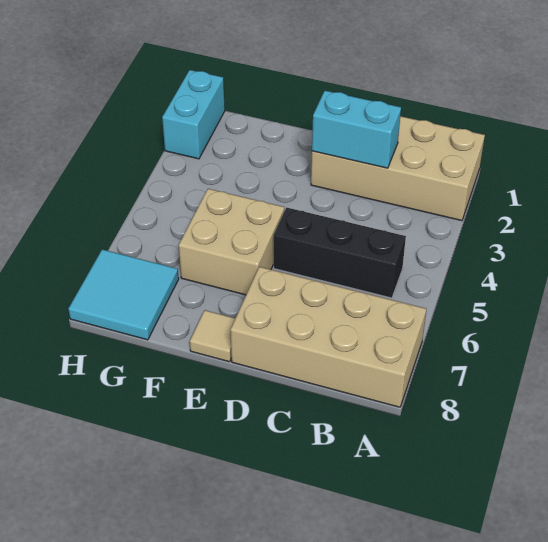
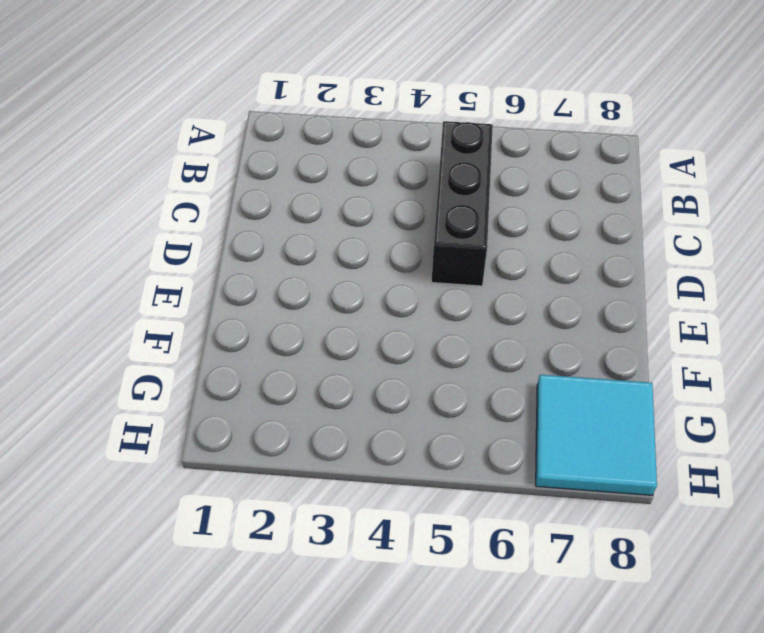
none -> tan 2x4 brick [311,116,485,221]
none -> tan 2x4 brick [230,267,426,407]

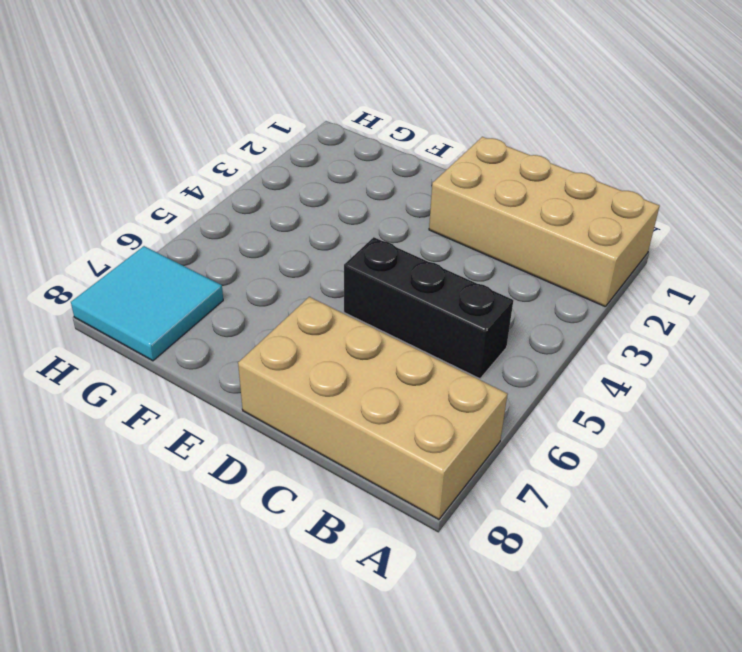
none -> tan 2x2 brick [179,189,284,295]
none -> tan 1x1 tile [190,310,235,362]

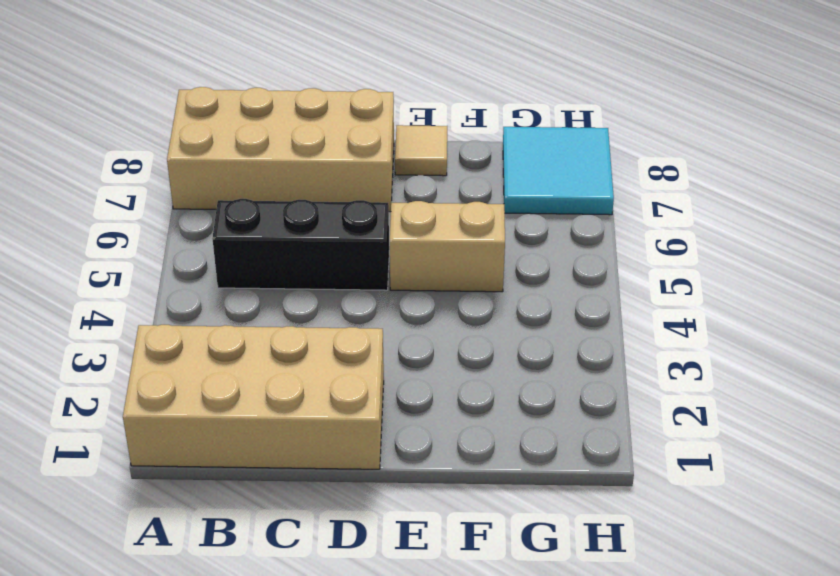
tan 1x2 brick [390,201,505,292] -> tan 2x2 brick [179,189,284,295]
none -> cyan 1x2 brick [162,70,225,159]
none -> cyan 1x2 brick [312,91,401,168]

